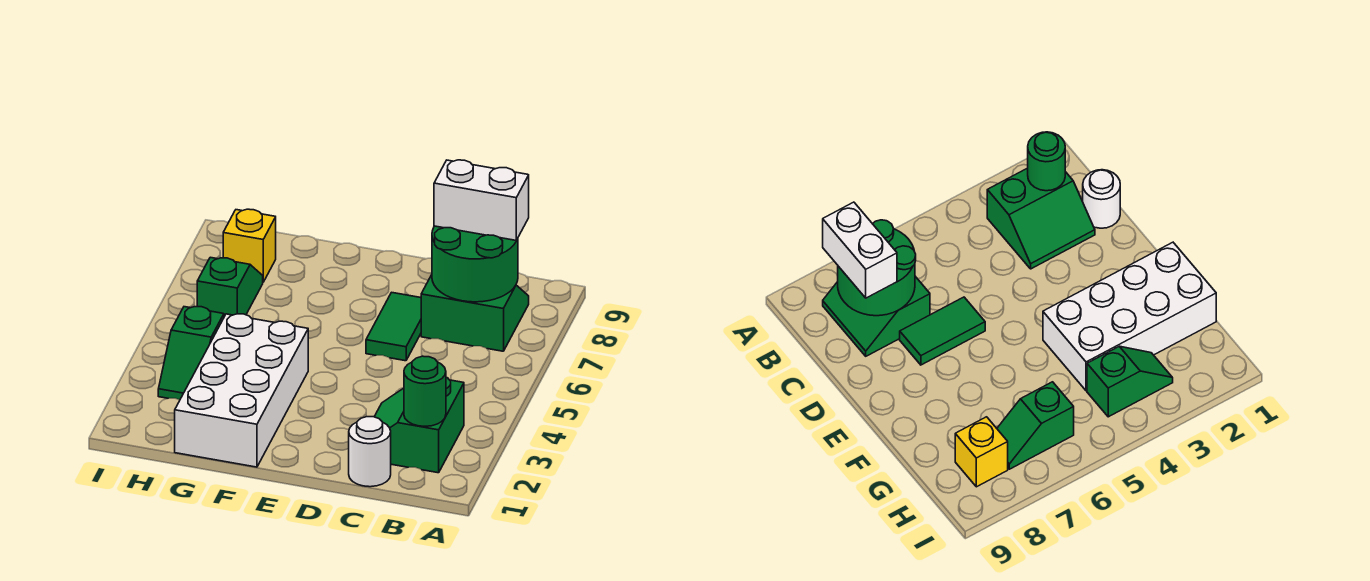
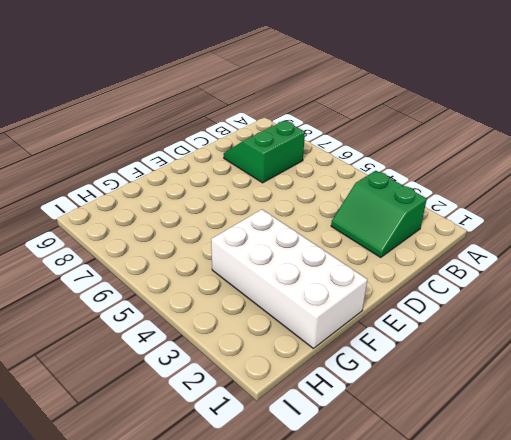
none -> white 1x1 round brick [349,417,391,487]
none -> green 1x2 tile [366,292,421,361]

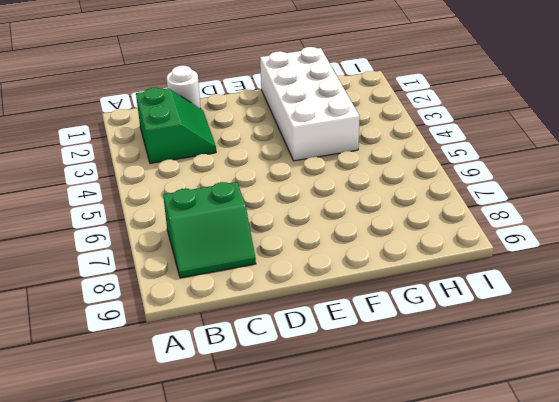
none -> green 1x2 tile [366,292,421,361]
none -> green 1x2 slope [158,307,224,400]

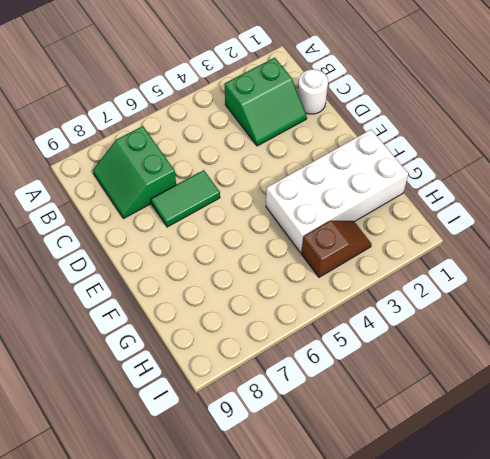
brown 1x2 slope [301,221,371,277] -> green 1x2 slope [158,307,224,400]
none -> green 1x2 slope [197,257,263,317]
none -> yellow 1x1 brick [223,209,276,282]

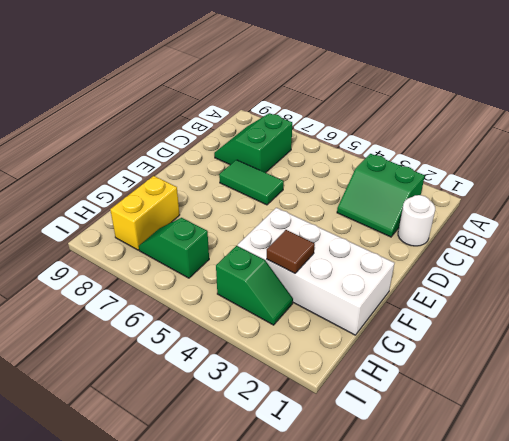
brown 1x1 tile [267,230,315,273] -> none
yellow 1x2 brick [110,176,180,250] -> yellow 1x1 brick [223,209,276,282]
none -> green 1x1 round brick [404,356,446,426]
none -> green 2x2 round brick [432,226,518,302]

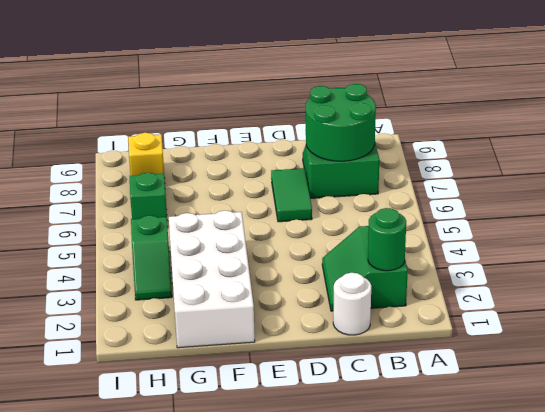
none -> white 1x2 brick [434,160,529,240]

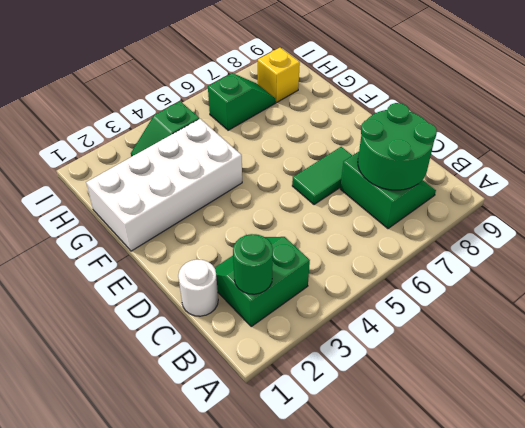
none -> white 1x2 brick [434,160,529,240]

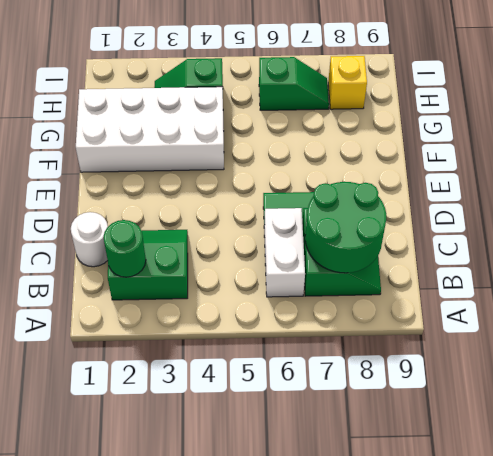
white 1x2 brick [264,208,305,297] -> white 1x2 brick moved to [434,160,529,240]

